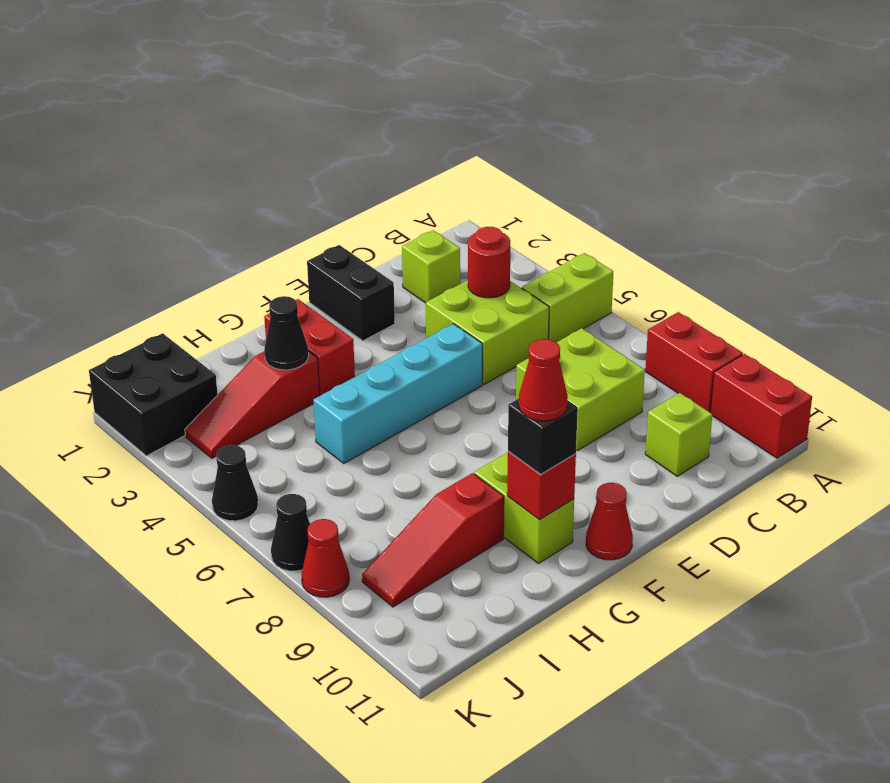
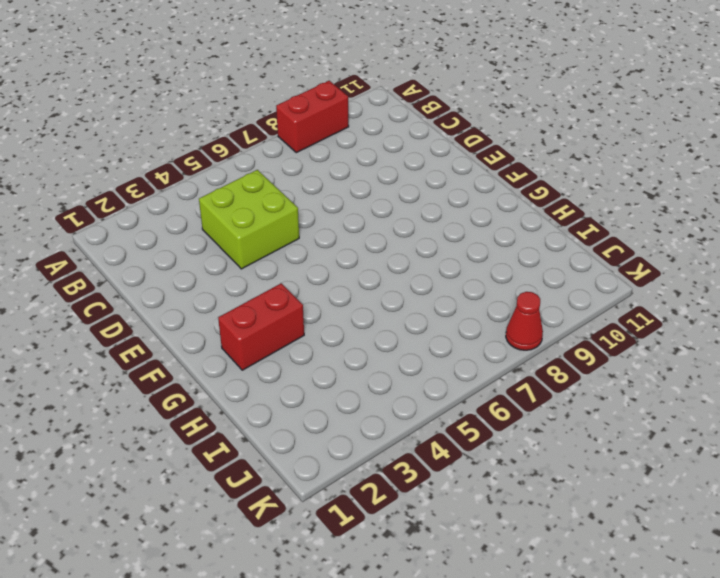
none -> lime 1x2 brick [522,253,613,342]
none -> red 1x2 brick [710,354,812,458]
none -> lime 1x1 brick [402,230,460,303]

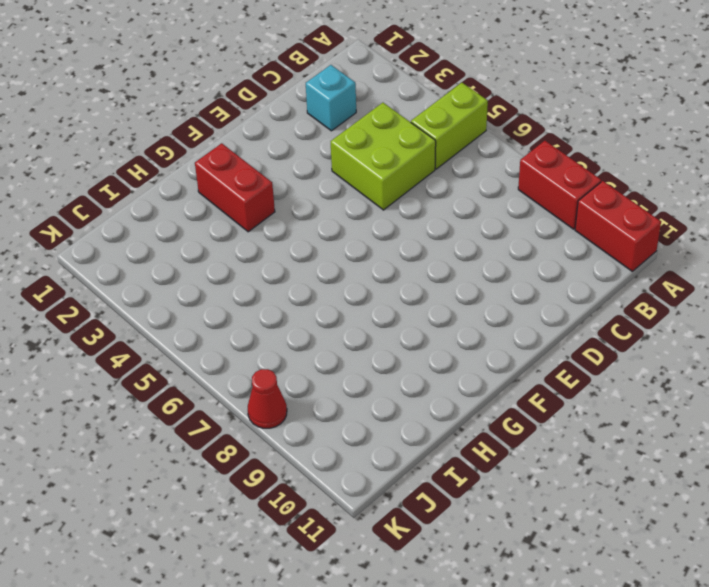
cyan 1x1 brick [306,65,356,131] -> lime 1x1 brick [402,230,460,303]
none -> lime 2x2 brick [516,328,645,451]
none -> lime 1x1 brick [645,393,712,476]
none -> black 1x2 brick [307,245,395,341]

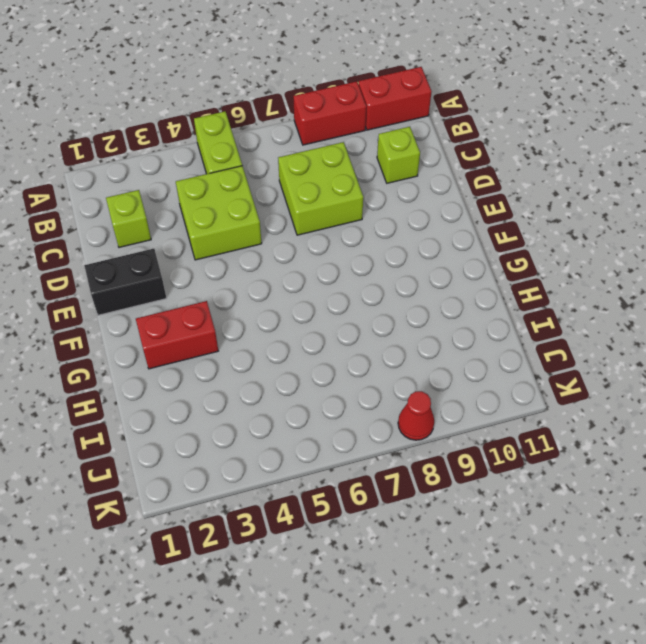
none -> cyan 1x4 brick [313,324,482,463]
none -> red 1x1 cone [586,483,633,560]
none -> lime 1x2 brick [474,452,574,563]

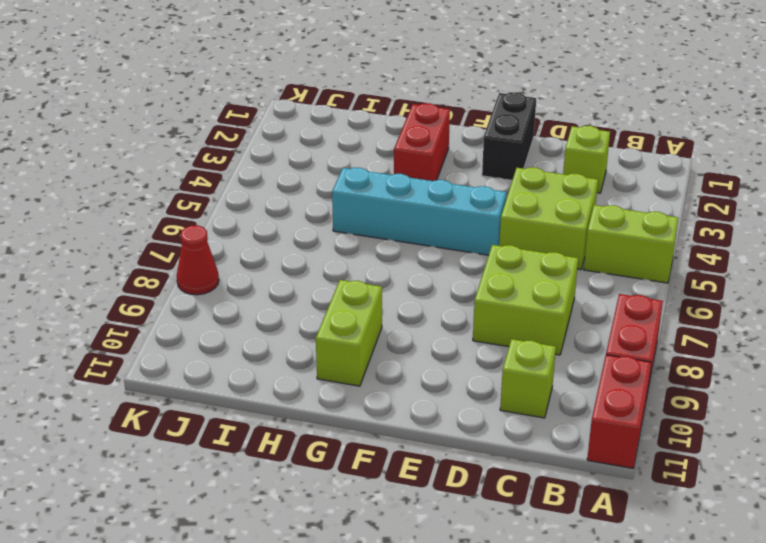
none -> red 1x1 cone [586,483,633,560]
none -> red 1x3 slope [185,351,320,458]
none -> red 1x3 slope [362,473,504,607]

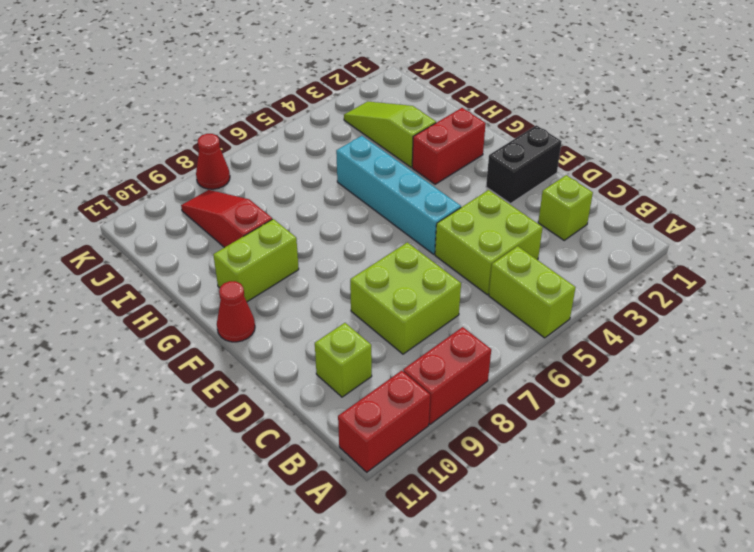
lime 1x3 slope [344,102,436,167] -> red 1x3 slope [185,351,320,458]
none -> black 2x2 brick [89,333,218,456]
none -> black 1x1 cone [212,445,258,521]
none -> black 1x1 cone [271,494,310,571]

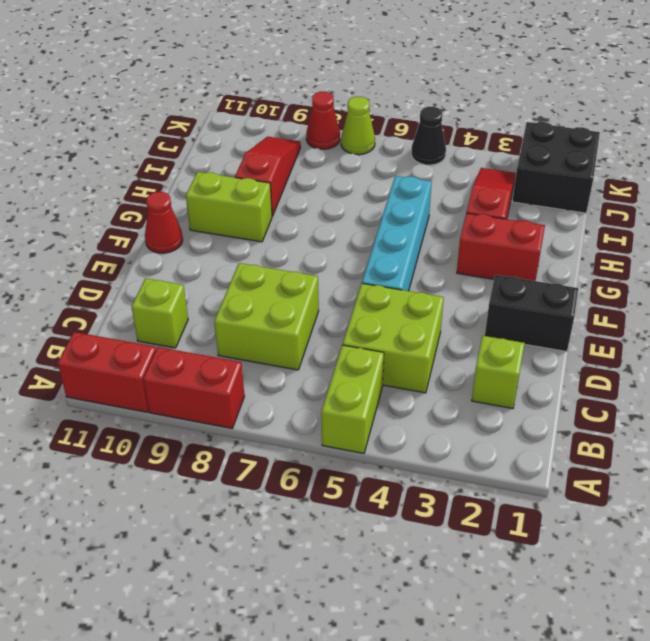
lime 1x1 cone [341,97,375,155] -> black 1x1 cone [271,494,310,571]
none -> red 1x1 round brick [468,227,510,298]
none -> red 1x1 brick [507,451,576,520]
none -> black 1x1 cone [264,296,309,370]

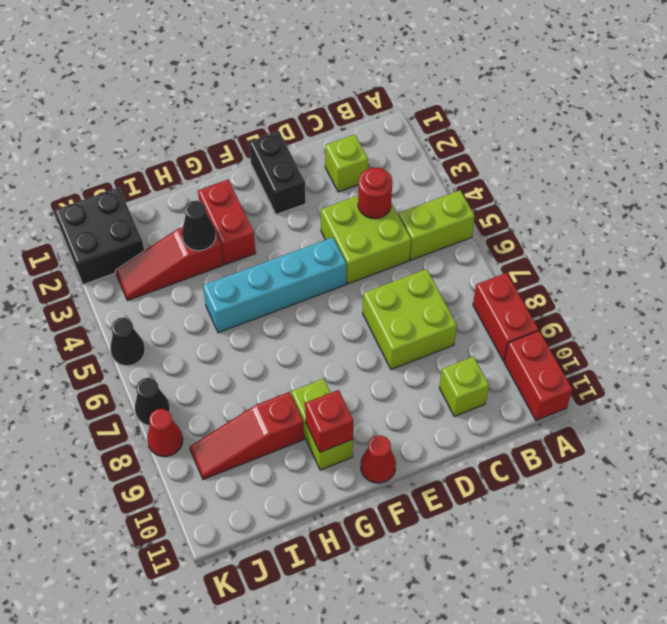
none -> black 1x1 brick [508,399,578,474]
none -> red 1x1 cone [519,339,568,421]

